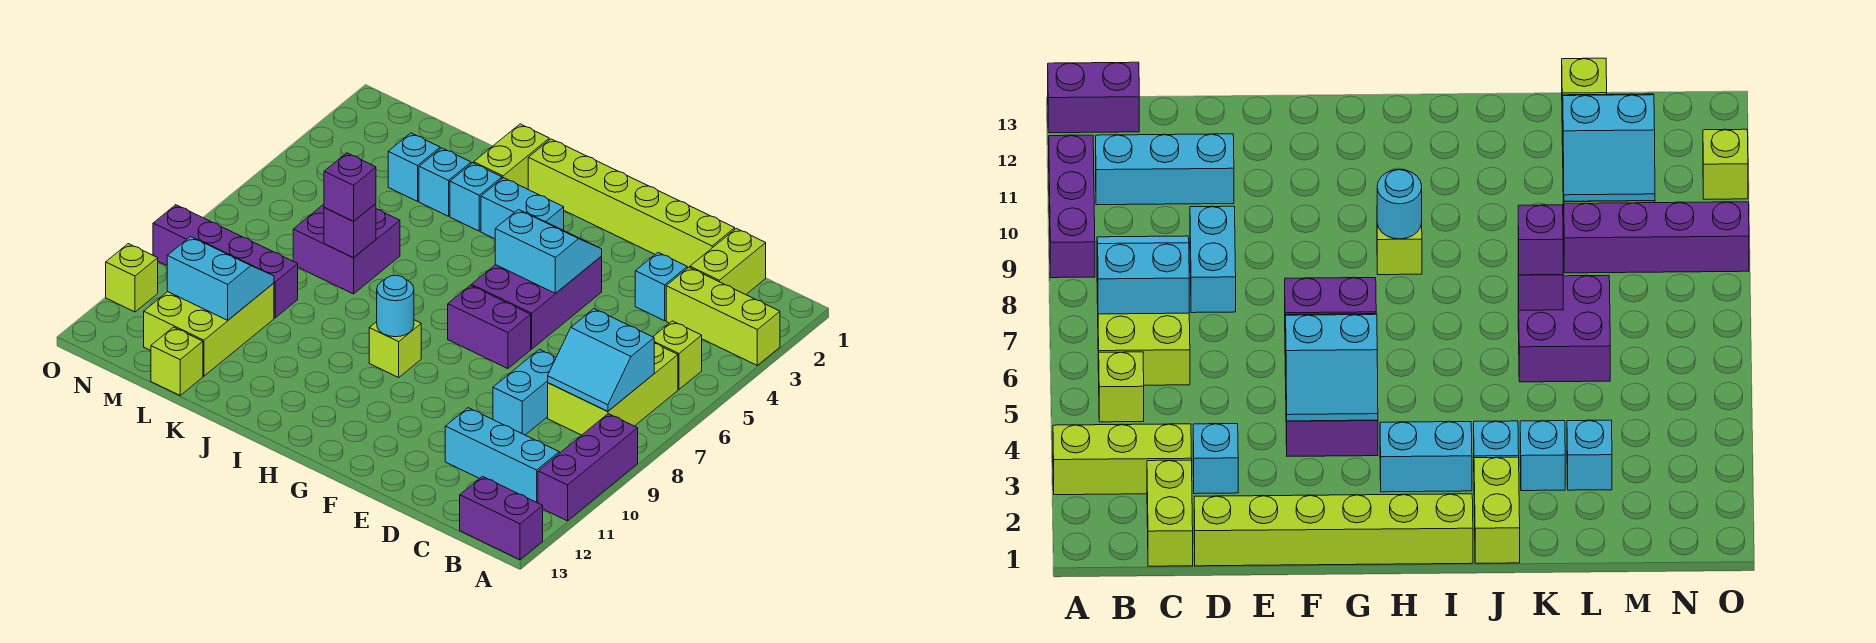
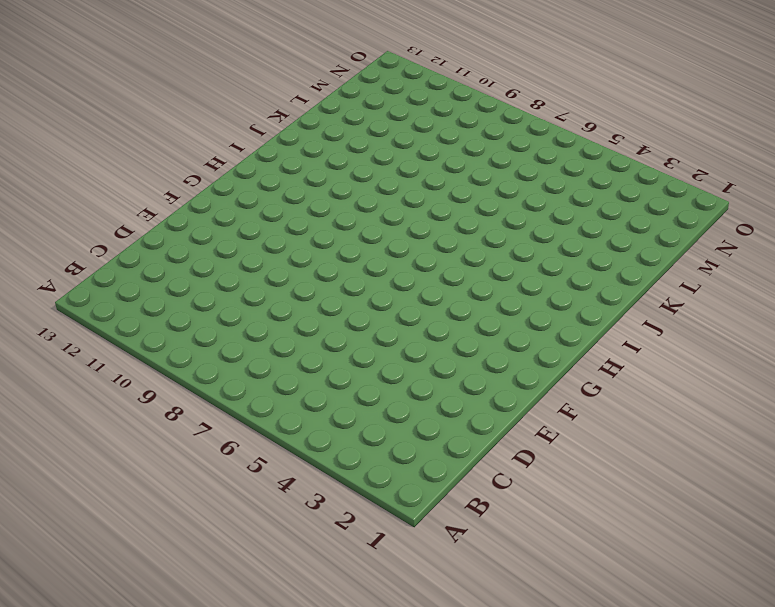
none -> lime 1x3 brick [666,267,780,365]
none -> purple 1x3 brick [538,414,638,521]
none -> purple 1x2 brick [460,476,543,560]

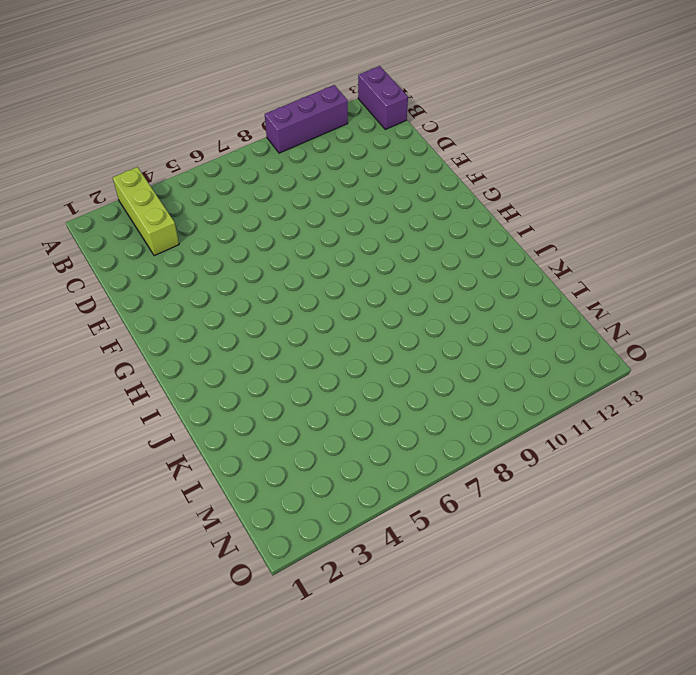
none -> lime 1x1 brick [653,321,702,389]
none -> lime 2x3 brick [548,343,678,435]
none -> cyan 1x3 brick [445,408,559,503]

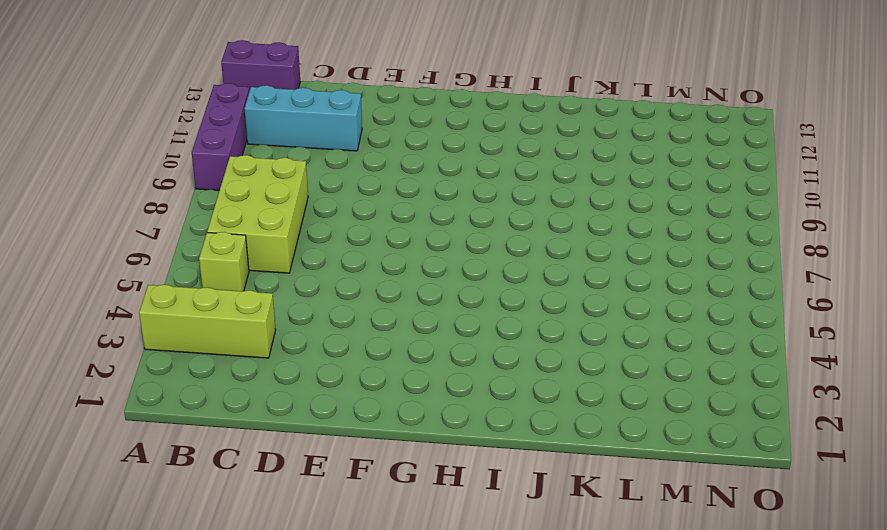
none -> lime 1x2 brick [690,228,766,295]
none -> lime 1x6 brick [528,139,735,268]
none -> cyan 1x1 brick [635,253,687,321]

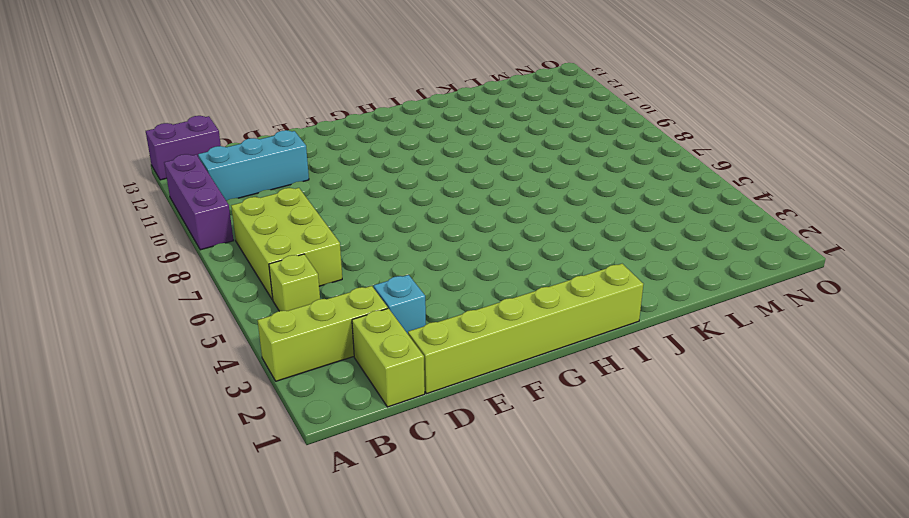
none -> cyan 1x2 brick [493,349,556,435]
none -> purple 2x3 brick [471,256,602,349]
none -> purple 1x2 brick [448,285,531,369]

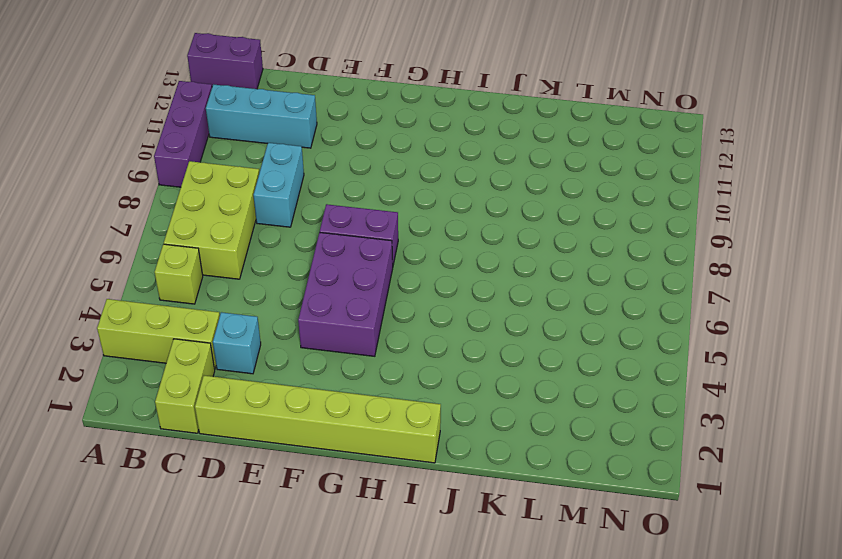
none -> cyan 1x2 brick [481,178,564,239]
none -> lime 1x1 brick [369,320,421,377]
none -> lime 1x2 brick [474,124,549,189]

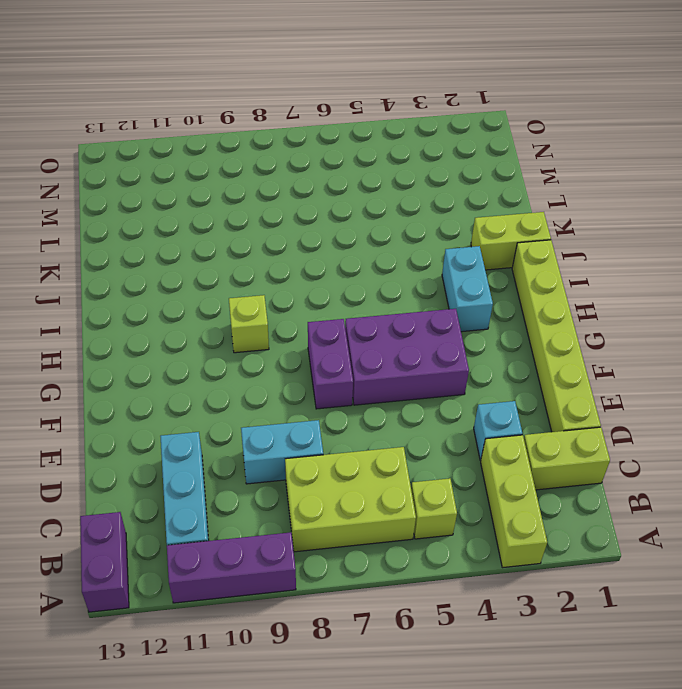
none -> cyan 1x1 brick [450,163,502,231]
none -> cyan 1x1 brick [419,148,471,216]
none -> purple 2x2 brick [293,204,400,294]

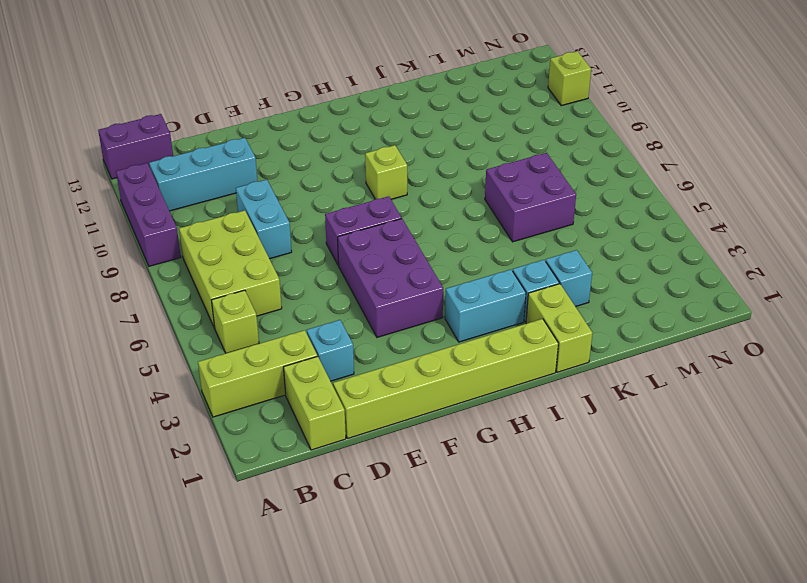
none -> cyan 1x1 brick [388,133,440,201]
none -> purple 1x4 brick [153,205,298,318]
none -> lime 2x3 brick [144,283,274,376]

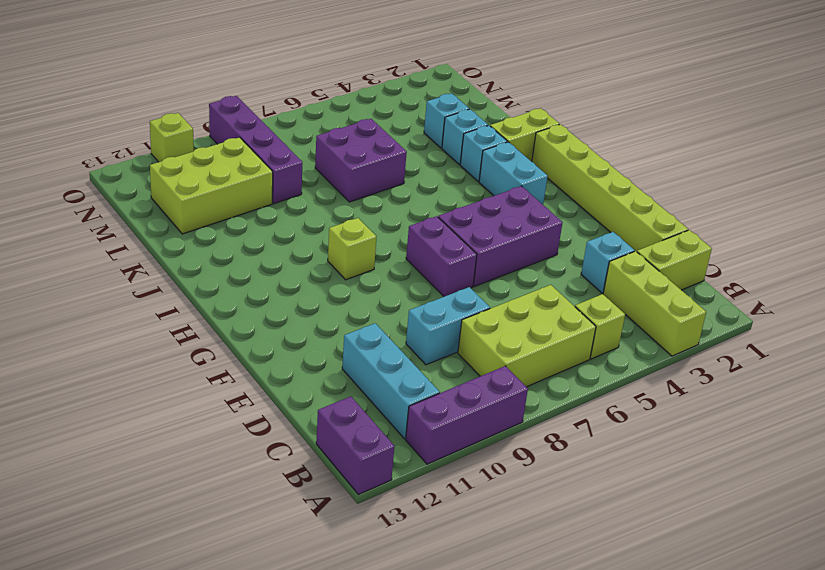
none -> lime 1x1 brick [151,327,203,395]
none -> cyan 2x2 slope [548,309,654,412]
none -> cyan 2x2 slope [495,210,602,293]

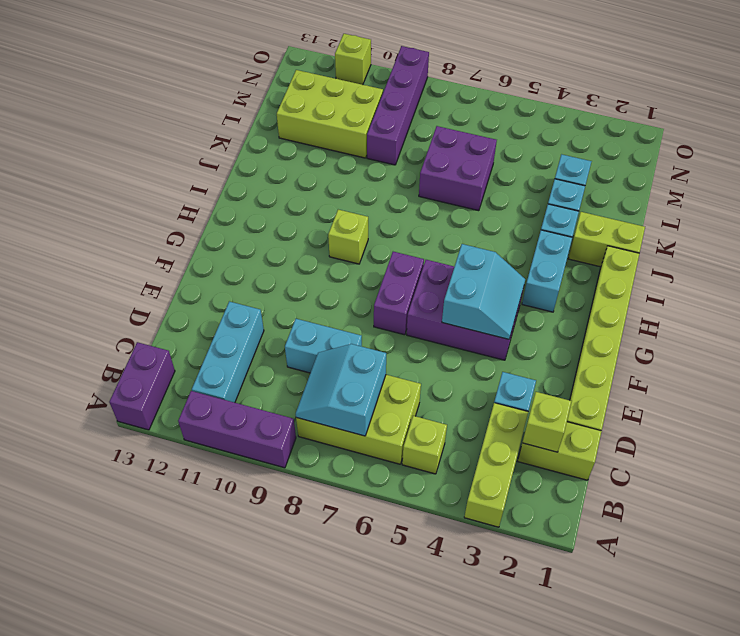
lime 1x1 brick [522,392,571,452] -> lime 1x1 brick moved to [151,327,203,395]
none -> cyan 1x1 round brick [377,275,414,337]
none -> purple 1x1 brick [324,204,376,258]
none -> cyan 2x2 slope [167,237,274,320]

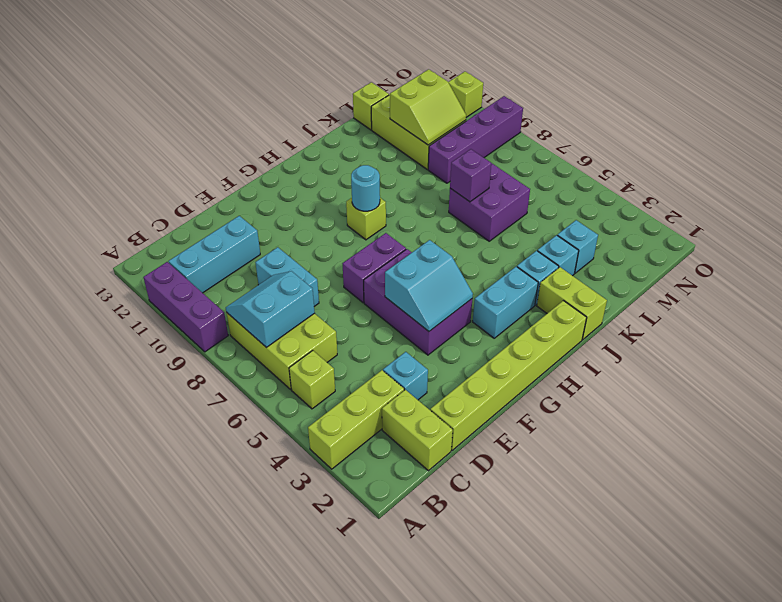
lime 2x2 slope [390,69,466,145] -> cyan 2x2 slope [167,237,274,320]
none -> purple 1x2 brick [460,476,543,560]
none -> purple 1x1 brick [324,153,376,221]

